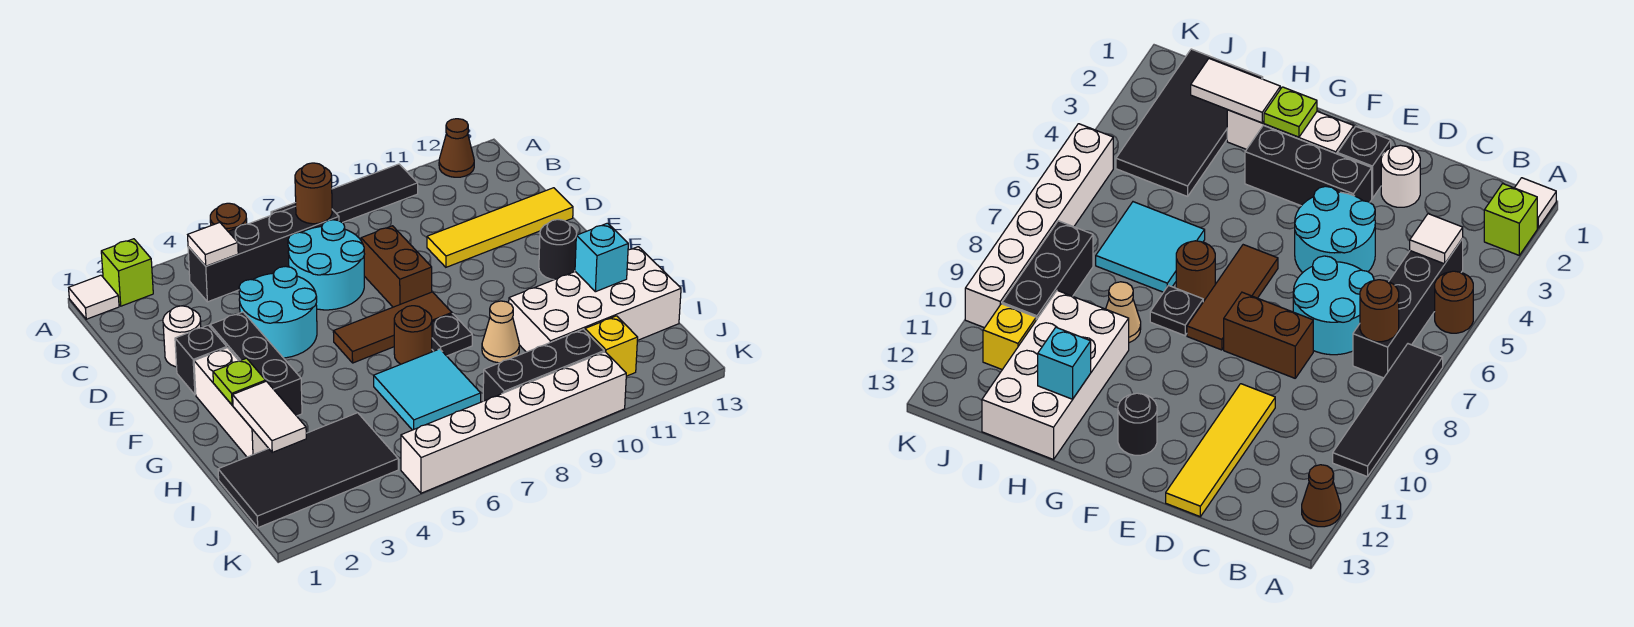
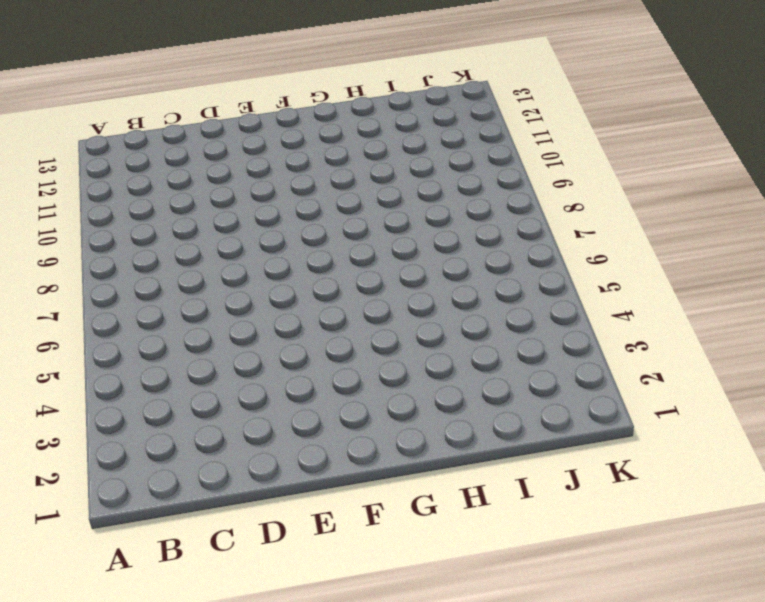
none -> white 1x1 tile [69,275,119,319]
none -> lime 1x1 brick [101,239,153,306]
none -> brown 1x1 round brick [210,203,247,231]
none -> black 1x4 tile [271,164,418,223]

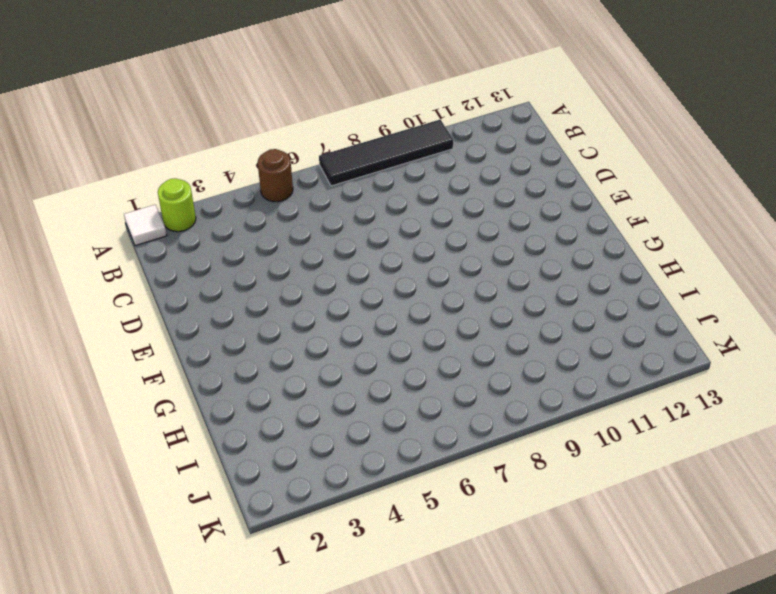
lime 1x1 round brick [158,178,196,232] -> lime 1x1 brick [101,239,153,306]
none -> brown 1x1 cone [439,119,474,177]
none -> black 1x4 brick [188,206,339,302]
none -> cyan 2x2 round brick [288,220,365,310]
none -> white 1x1 round brick [163,306,201,367]

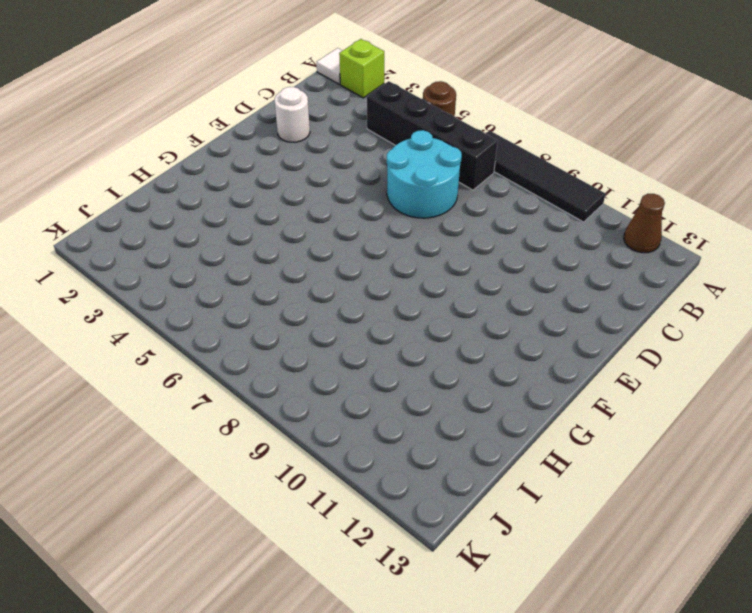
none -> cyan 2x2 round brick [239,266,317,358]
none -> brown 1x2 brick [361,226,432,307]
none -> yellow 1x4 tile [427,188,573,267]
none -> black 1x1 brick [175,325,227,395]

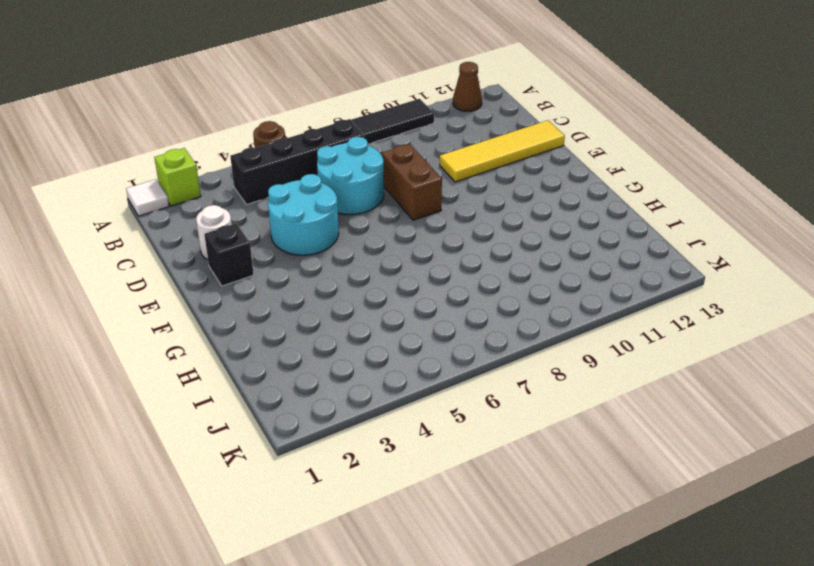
none -> black 1x3 brick [210,312,302,416]
none -> white 1x3 brick [194,348,269,457]
none -> brown 1x3 tile [333,292,452,363]
none -> black 1x1 round brick [539,220,577,280]

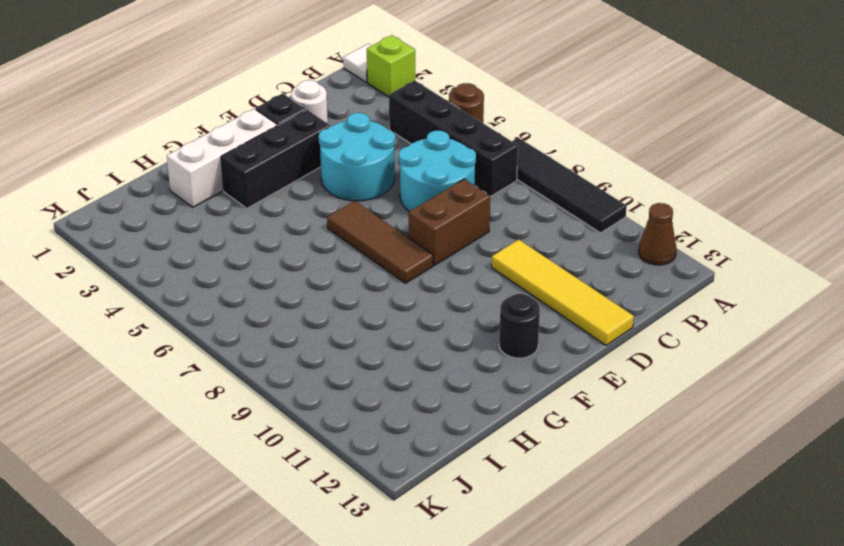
none -> brown 1x1 round brick [394,306,432,364]
none -> black 1x1 plate [432,314,472,356]
none -> cyan 2x2 tile [374,349,481,430]
none -> tan 1x1 cone [482,301,519,363]

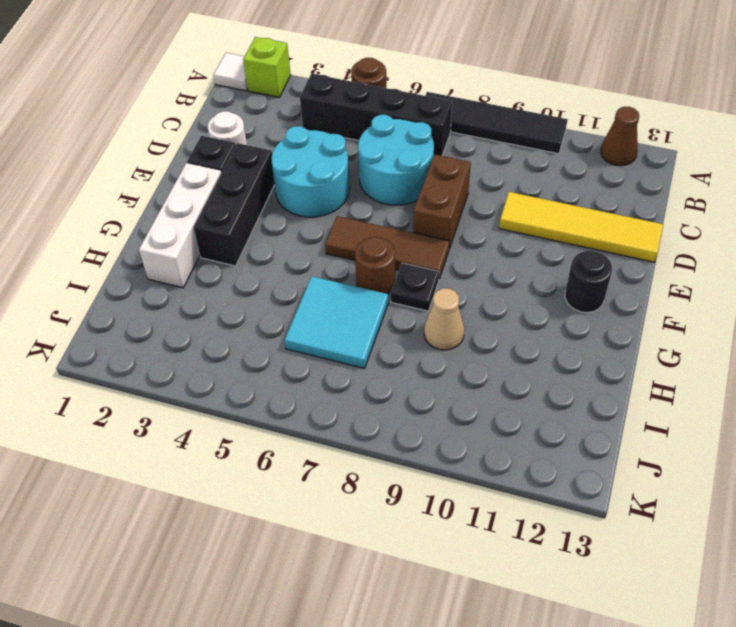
none -> white 2x4 brick [509,247,681,352]
none -> black 2x4 tile [218,413,398,528]
none -> black 1x3 brick [483,329,604,401]
none -> yellow 1x1 brick [585,316,638,376]

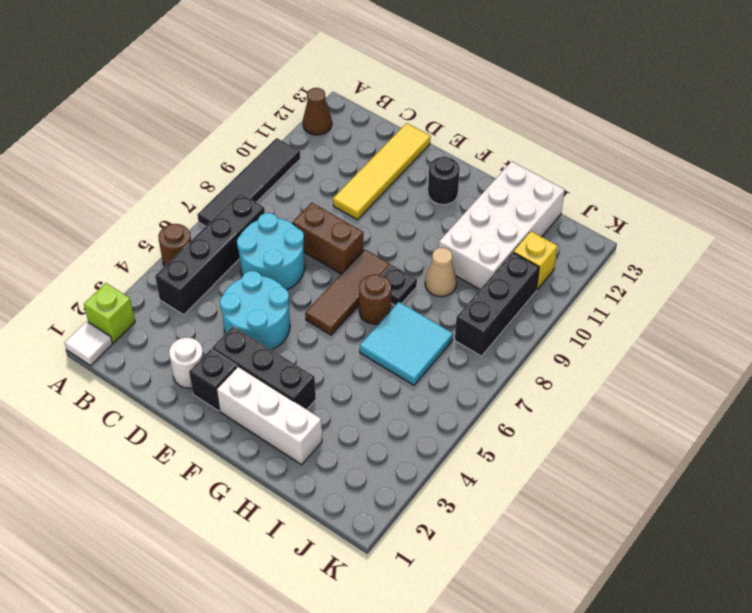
none -> black 2x4 tile [218,413,398,528]
none -> white 1x6 brick [401,352,626,493]
none -> white 1x1 tile [188,223,238,266]
none -> brown 1x1 round brick [295,163,332,224]

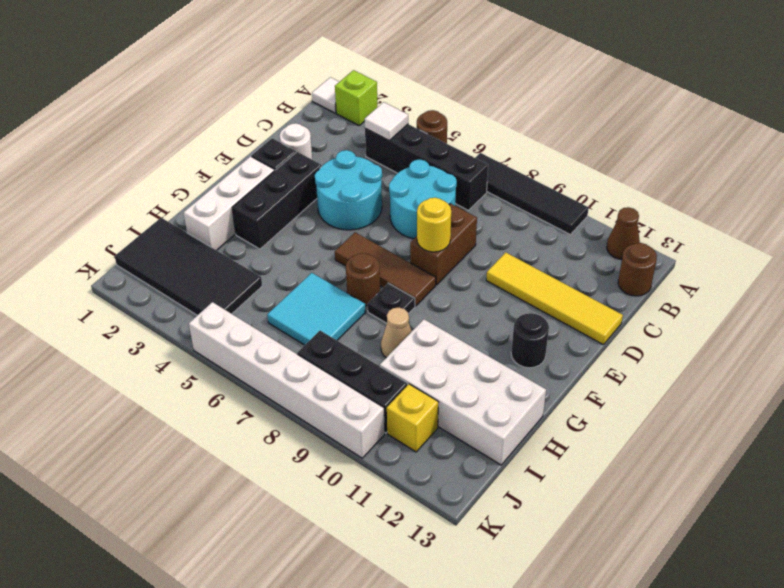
brown 1x1 round brick [618,243,657,296] -> brown 1x1 round brick moved to [295,163,332,224]
yellow 1x1 round brick [417,198,451,252] -> none
none -> lime 1x1 plate [213,358,266,405]
none -> white 1x2 tile [233,381,306,452]
none -> cyan 1x1 brick [575,223,628,292]

